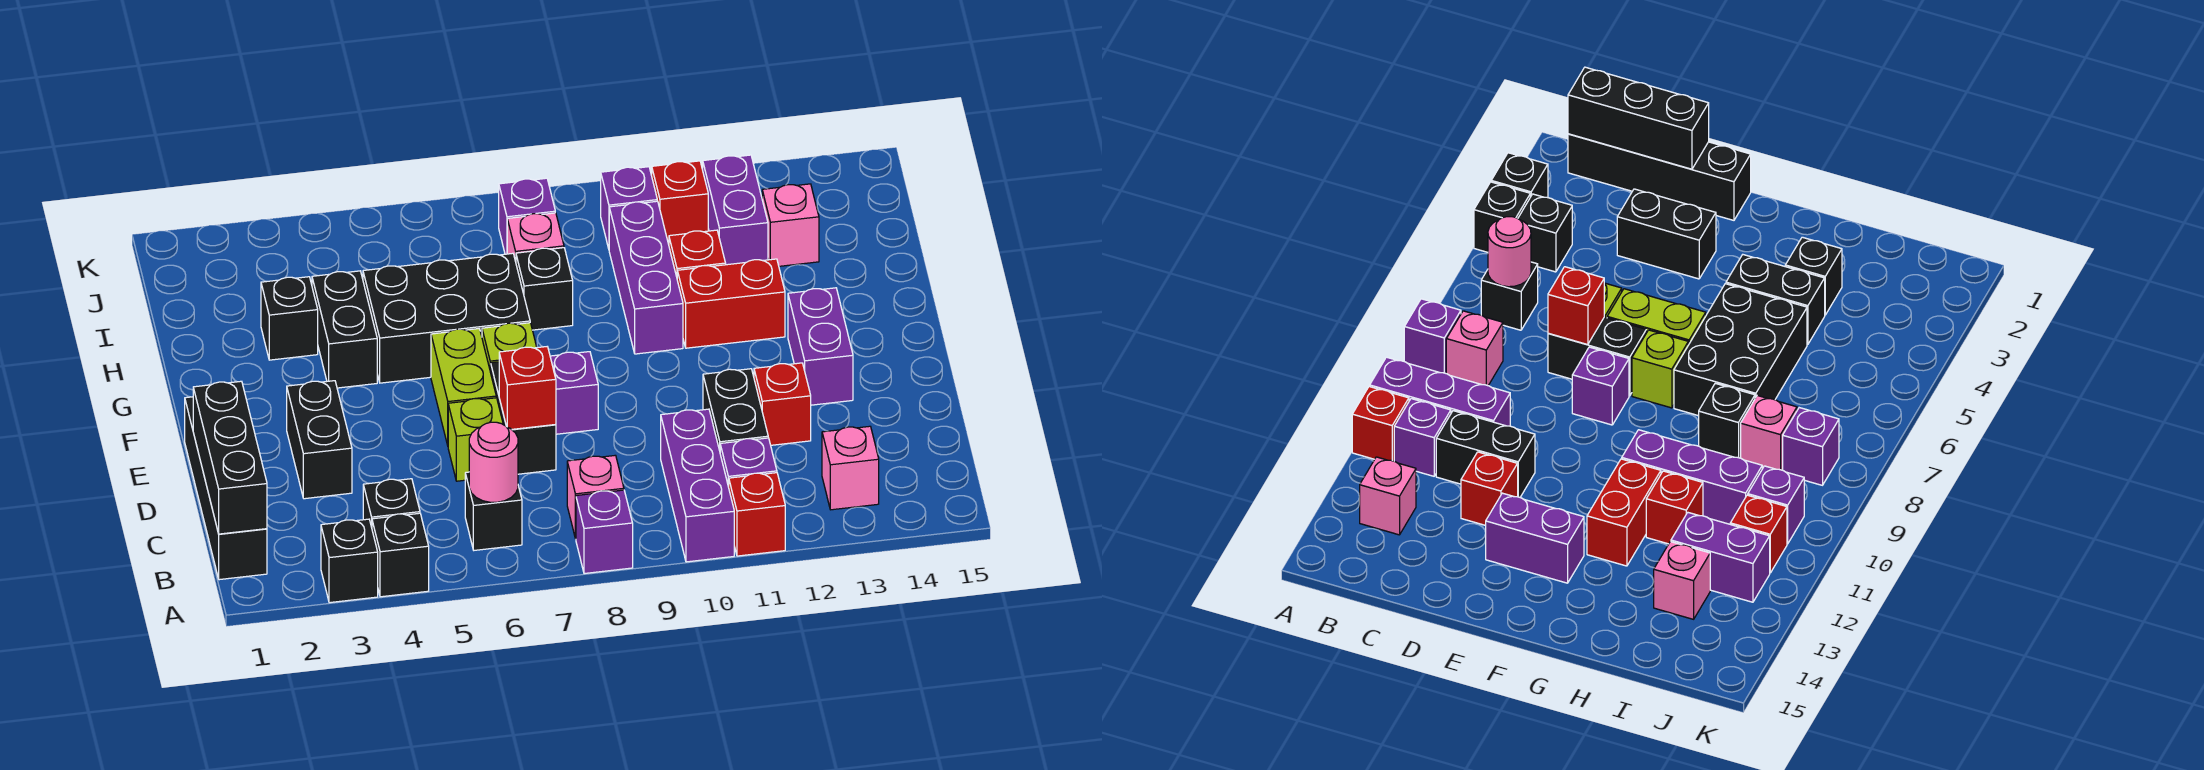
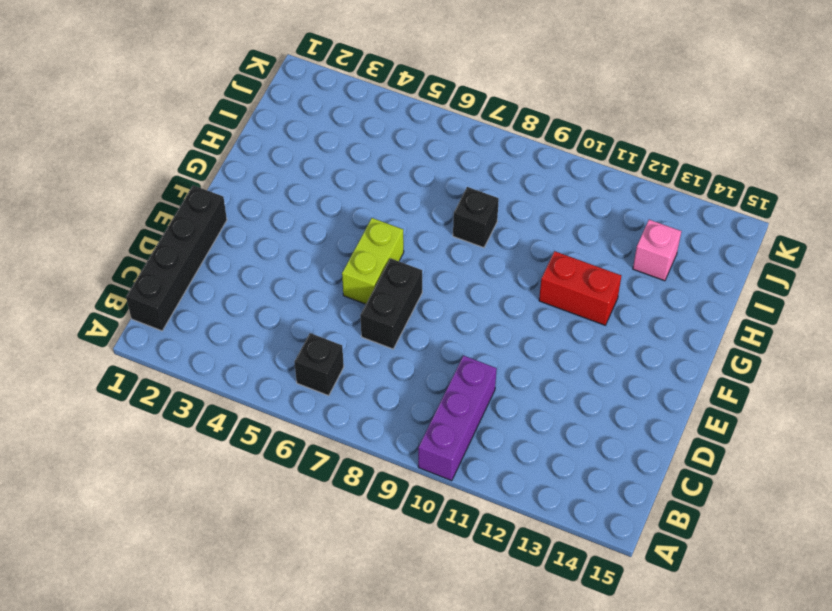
none -> black 1x1 brick [321,519,378,603]
none -> black 1x1 brick [372,513,429,597]
none -> purple 1x1 brick [576,490,633,574]
none -> red 1x1 brick [729,473,785,556]

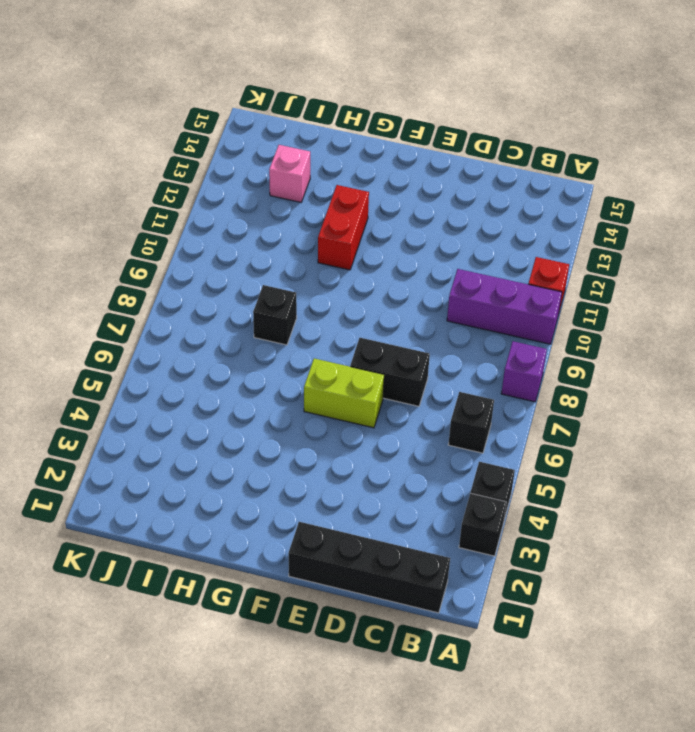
none -> black 1x1 brick [363,479,420,527]
none -> pink 1x1 brick [567,455,624,539]
none -> purple 1x1 brick [720,438,777,487]
none -> pink 1x1 brick [822,426,879,510]

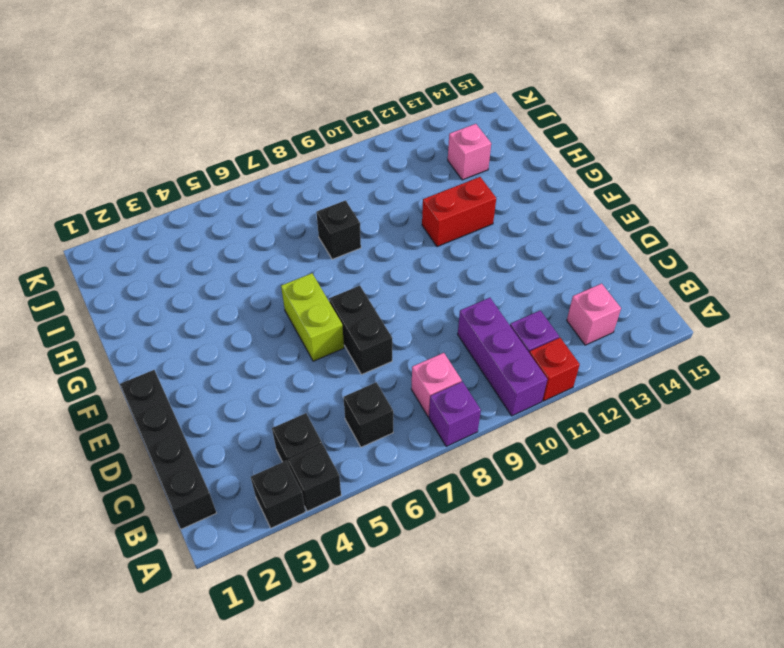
none -> black 1x2 brick [703,369,768,450]
none -> black 1x2 brick [287,381,352,499]
none -> lime 1x1 brick [448,398,503,481]
none -> red 1x1 brick [754,363,811,445]

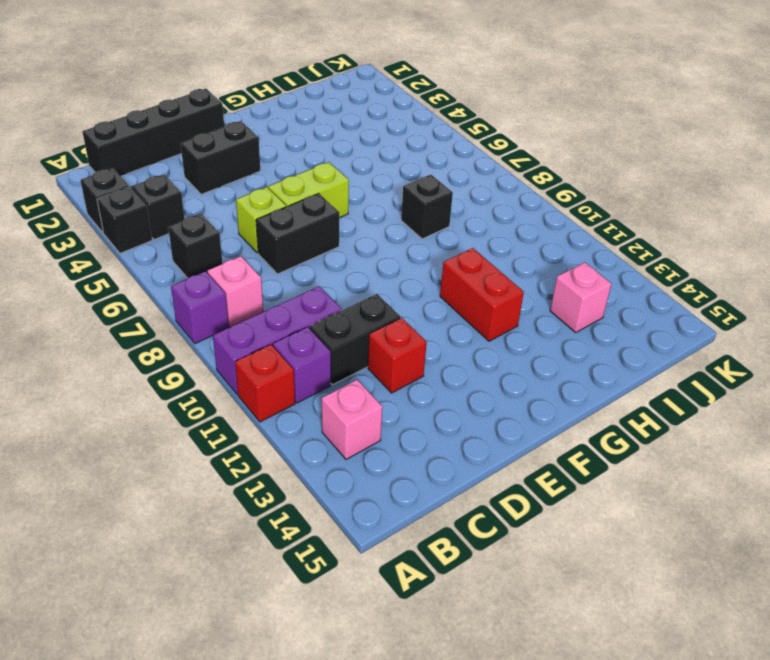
none -> purple 1x1 brick [550,352,598,434]
none -> purple 1x2 brick [788,288,853,405]
none -> lime 1x1 brick [482,323,537,372]
none -> black 1x2 brick [312,271,377,388]

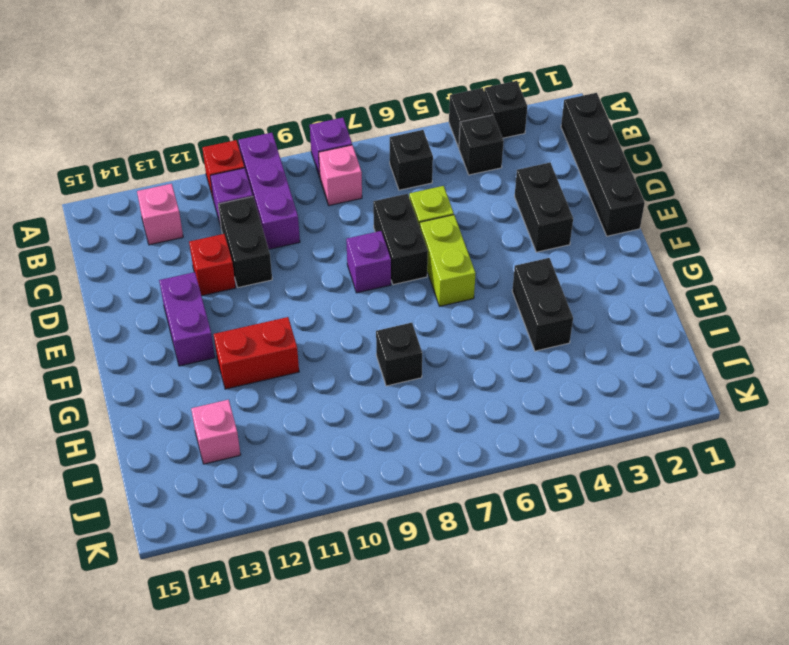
none -> lime 1x1 brick [482,323,537,372]
none -> black 2x3 brick [363,253,530,383]
none -> purple 1x3 brick [609,201,683,354]
none -> black 1x1 brick [261,277,318,360]

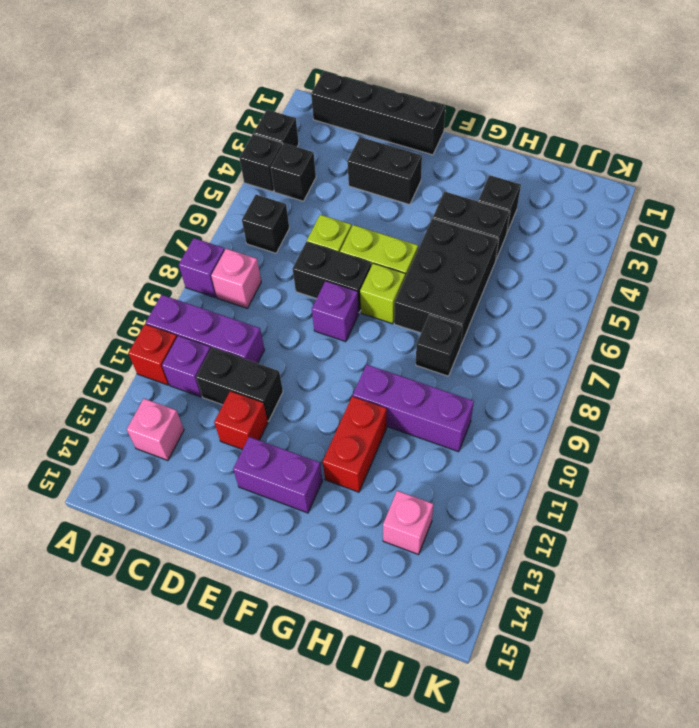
none -> red 1x1 brick [669,230,726,277]
none -> pink 1x1 brick [507,213,564,261]
none -> purple 1x2 brick [702,155,768,265]
none -> purple 1x1 brick [499,178,555,254]

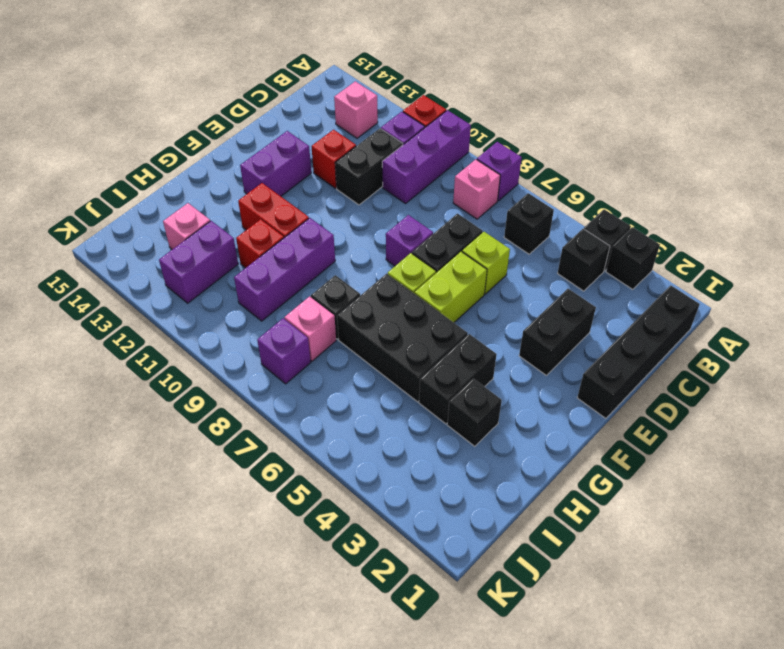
none -> purple 1x1 brick [601,167,657,249]
none -> red 1x1 brick [652,161,708,243]
none -> black 1x3 brick [193,381,267,534]
none -> pink 1x1 round brick [469,422,518,502]

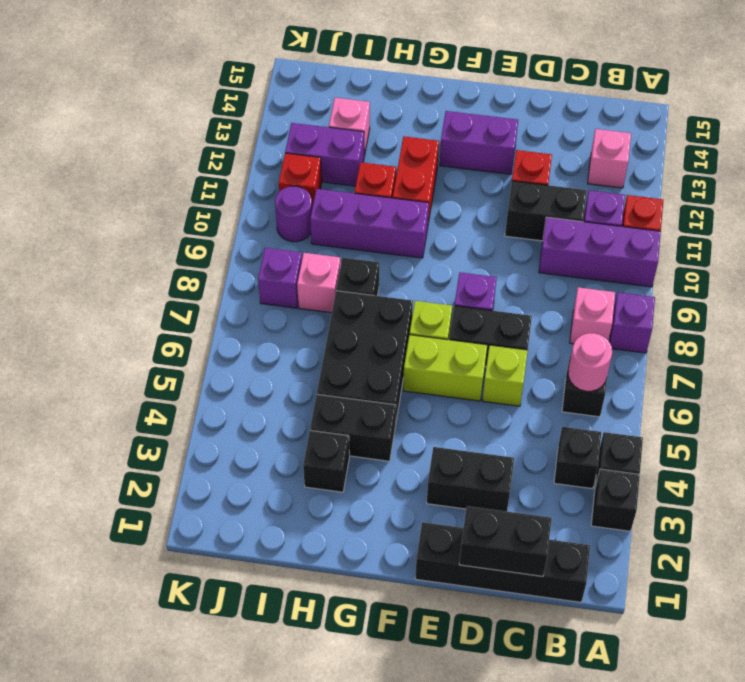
black 1x2 brick [459,506,552,576] -> black 1x3 brick [193,381,267,534]
purple 1x1 round brick [275,186,312,242] -> purple 1x1 brick [601,167,657,249]
none -> red 1x1 brick [499,347,556,429]

